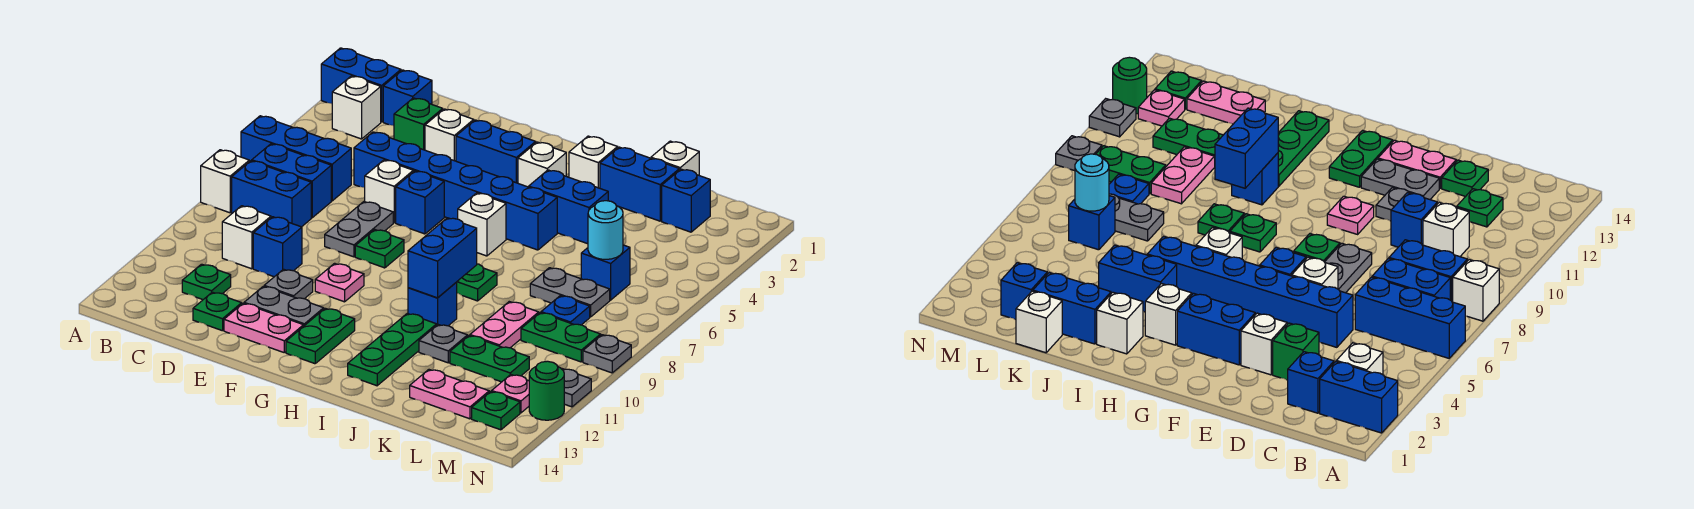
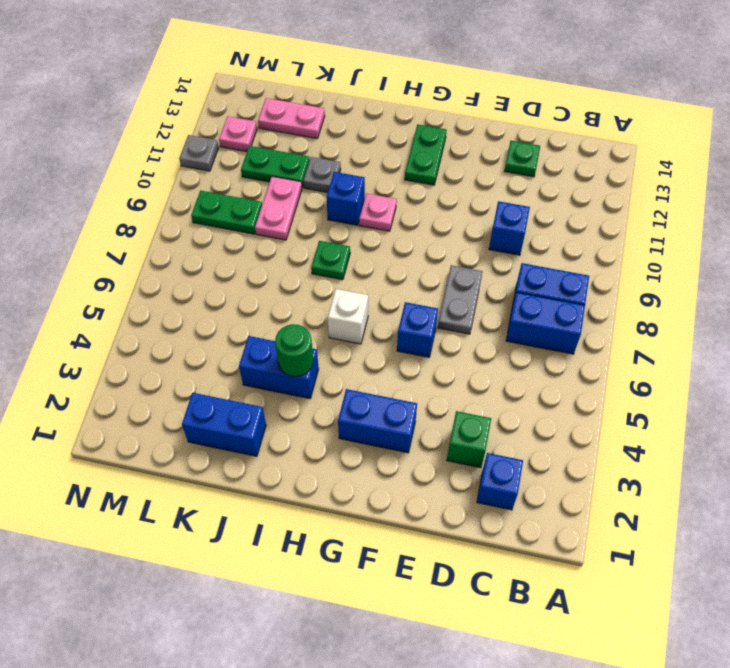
pink 1x1 plate [359,194,397,231] -> pink 1x1 plate moved to [315,263,364,302]
green 1x1 round brick [275,324,313,376] -> green 1x1 round brick moved to [529,361,564,420]
none -> blue 1x2 brick [321,48,401,122]
none -> blue 1x3 brick [241,116,351,201]
none -> white 1x1 brick [201,150,249,213]
none -> white 1x1 brick [332,76,381,139]

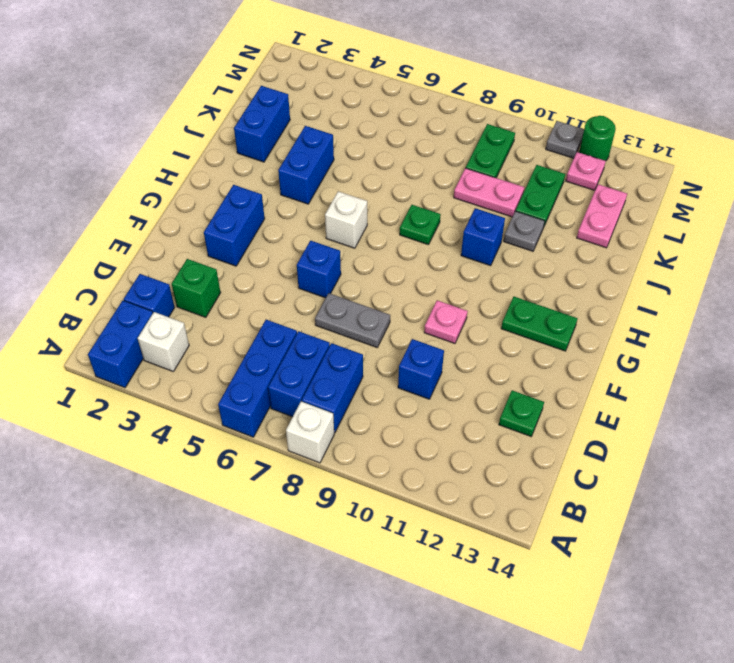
none -> white 1x1 brick [222,206,271,269]
none -> green 1x1 plate [182,264,231,300]
none -> blue 1x6 brick [354,132,557,250]
none -> white 1x1 brick [425,109,474,161]

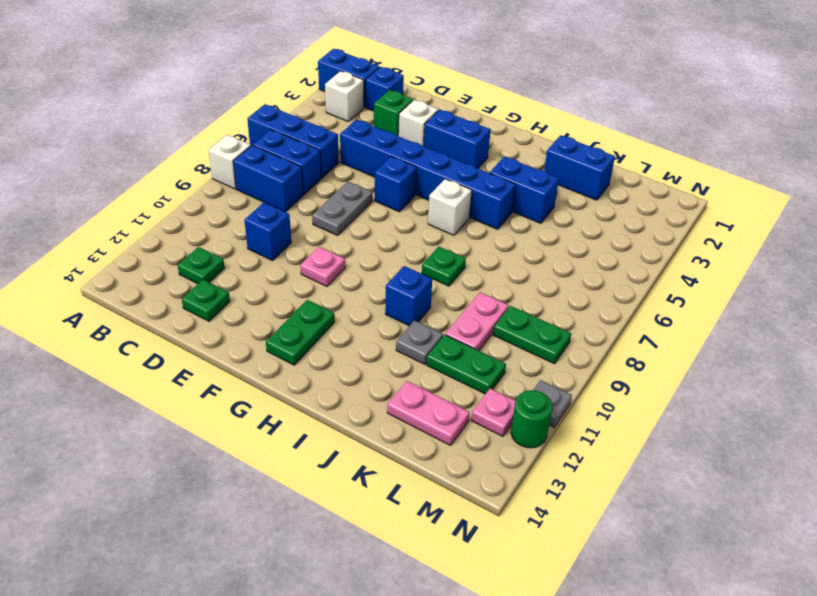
none -> white 1x1 brick [222,206,271,269]
none -> white 1x1 brick [365,160,413,223]
none -> grey 1x1 plate [264,269,313,299]
none -> grey 1x2 plate [244,286,324,326]

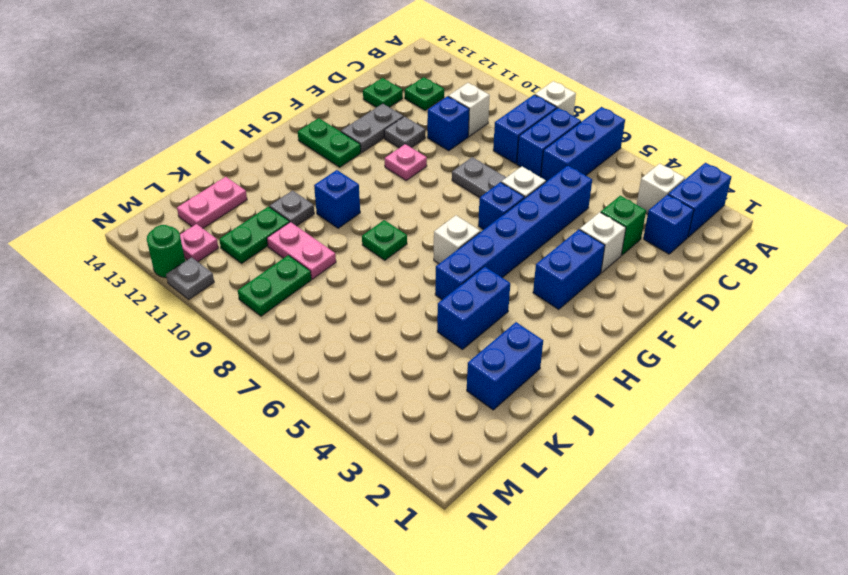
none -> pink 1x2 plate [224,303,304,352]
none -> green 1x1 plate [355,229,404,268]
none -> white 1x1 brick [518,142,566,187]
none -> green 1x1 plate [1230,214,1276,252]

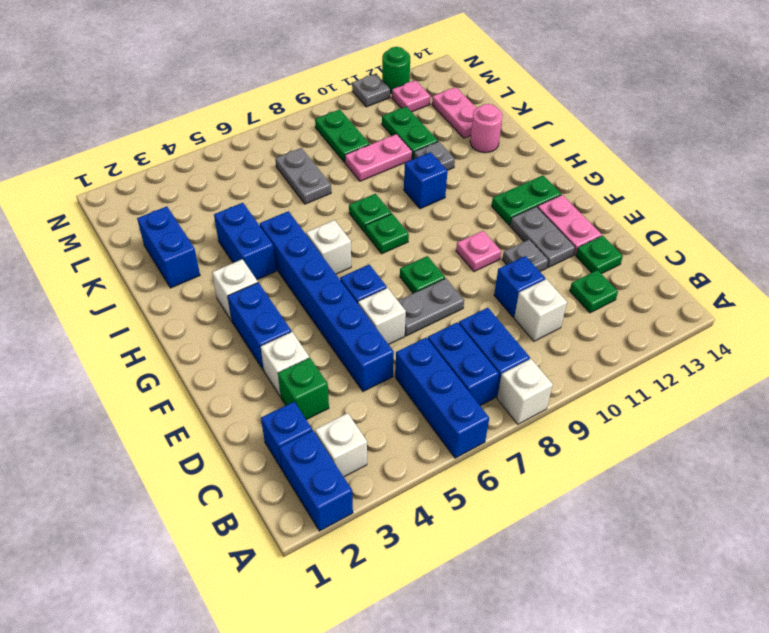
pink 1x1 round brick [470,104,502,153] -> none
none -> white 1x1 brick [569,136,618,188]
none -> green 1x3 plate [348,313,437,386]
none -> white 1x1 brick [651,141,699,175]
none -> blue 1x1 brick [662,169,710,232]

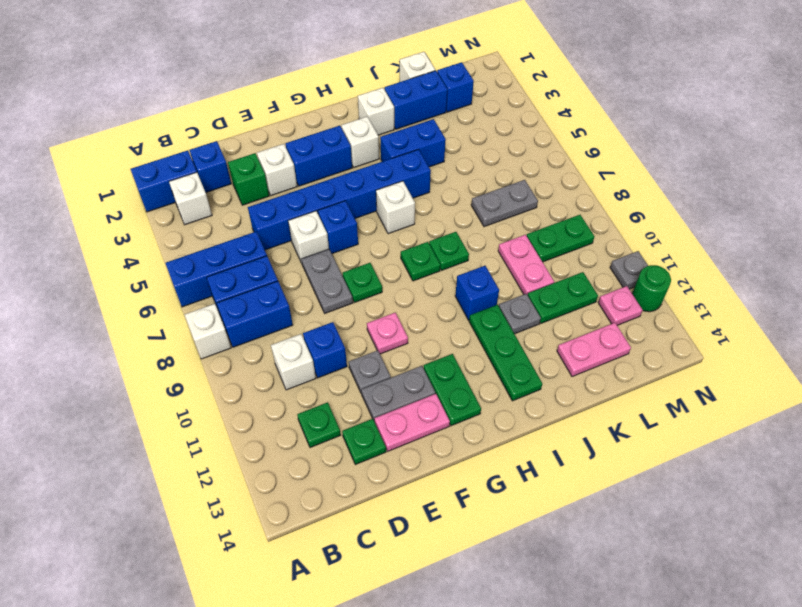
none -> blue 1x1 brick [581,245,630,300]
none -> blue 1x1 plate [541,296,590,325]
none -> green 1x1 plate [472,391,520,430]
none -> grey 1x1 plate [583,335,631,373]

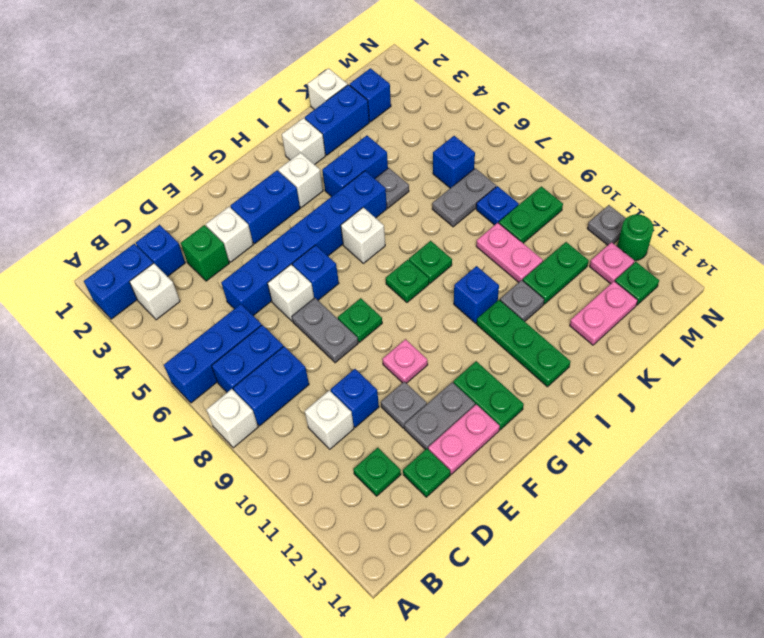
grey 1x1 plate [375,168,409,208] -> grey 1x1 plate moved to [583,335,631,373]
none -> blue 1x2 brick [408,218,477,298]
none -> cyan 1x1 round brick [588,201,623,259]

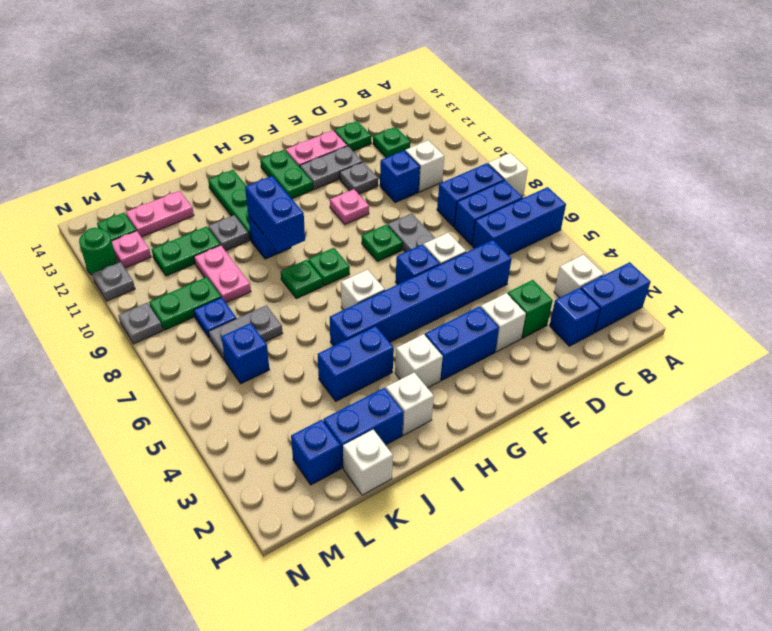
none -> cyan 1x1 round brick [588,201,623,259]

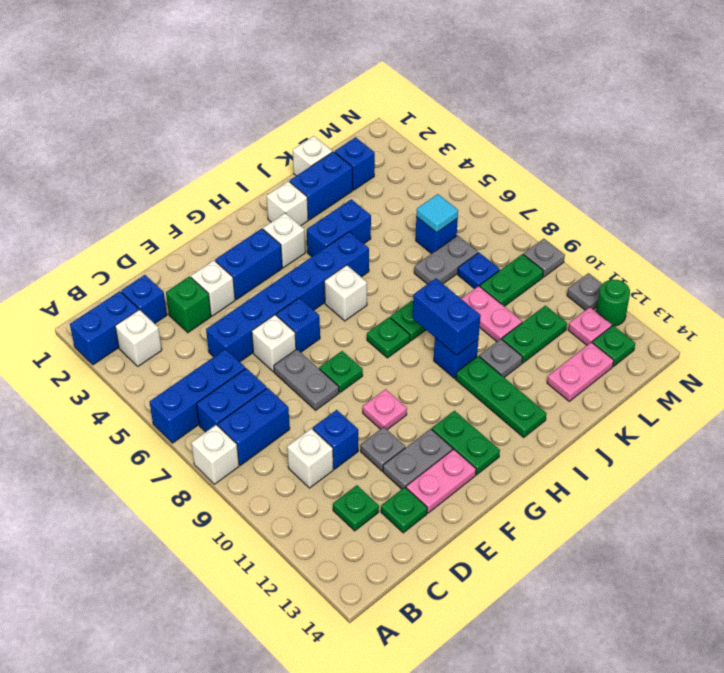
cyan 1x1 tile [416,194,458,233] -> cyan 1x1 round brick [588,201,623,259]

